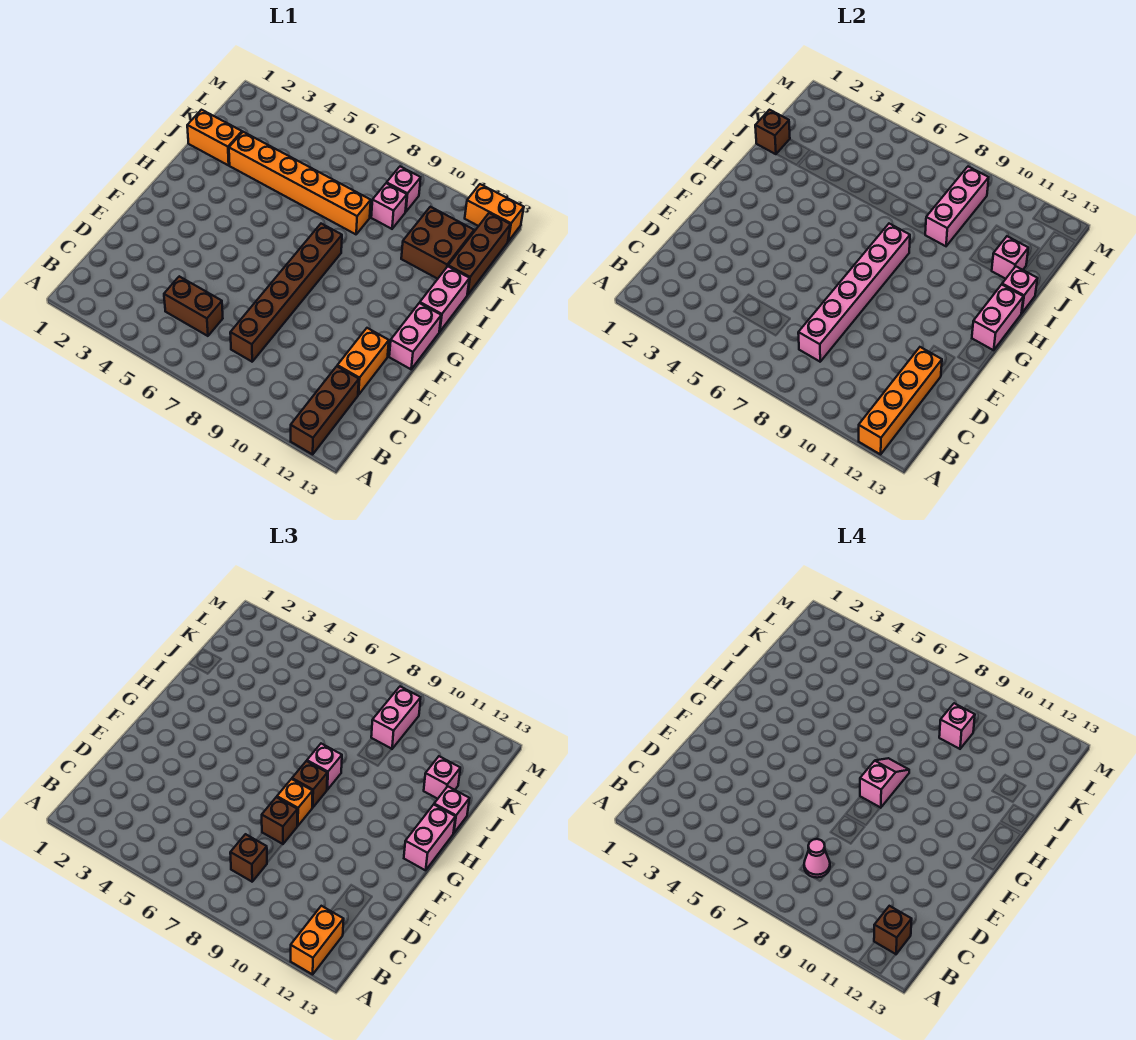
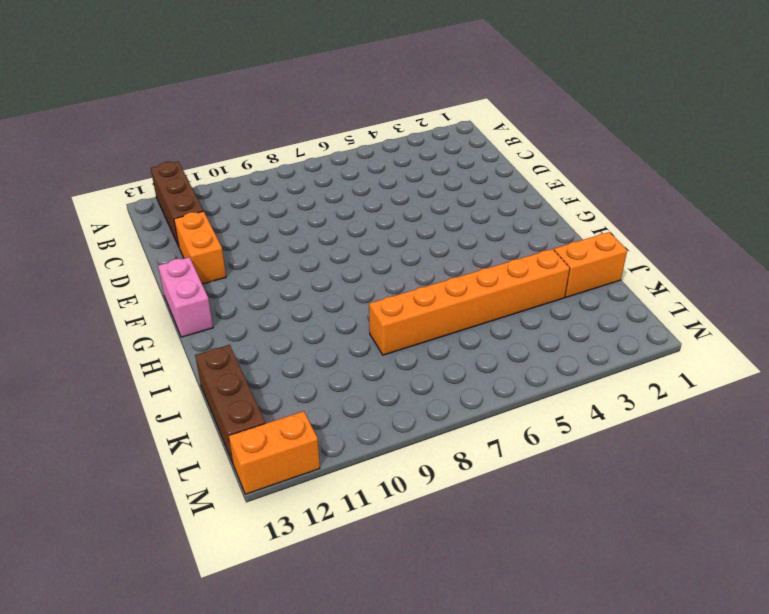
none -> brown 1x2 brick [164,276,223,336]
none -> brown 1x6 brick [230,224,342,362]
none -> pink 1x2 brick [420,266,470,332]
none -> brown 2x2 brick [401,207,474,279]

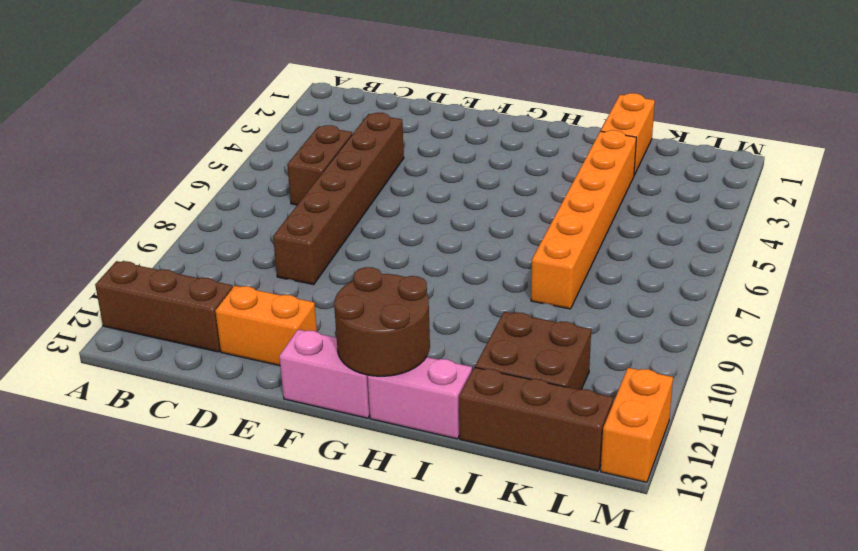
brown 1x6 brick [273,113,404,285] -> brown 1x6 brick turned to [230,224,342,362]
brown 2x2 round brick [334,267,430,376] -> pink 1x2 brick [972,285,1023,350]
none -> pink 1x1 brick [371,183,407,229]
none -> pink 1x1 brick [387,167,421,212]
none -> orange 1x4 brick [859,347,942,454]
none -> pink 1x6 brick [798,224,910,362]

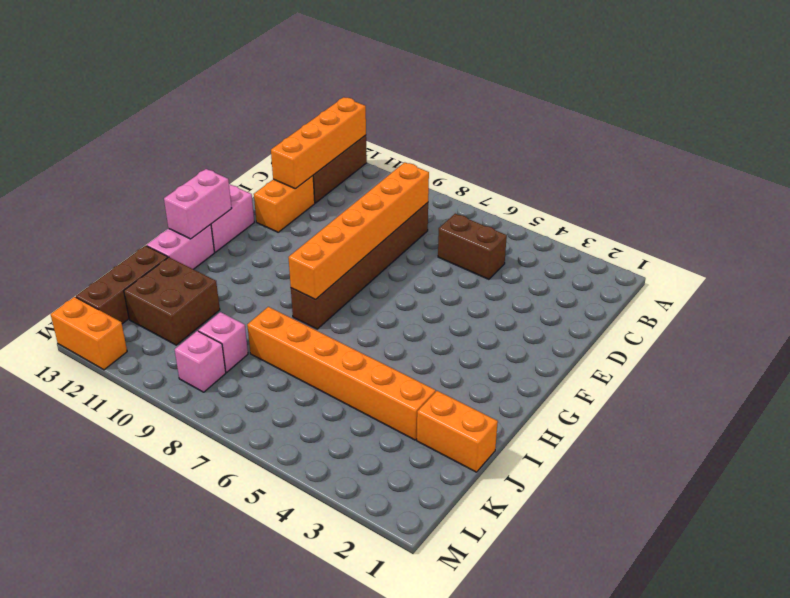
orange 1x6 brick [288,162,429,300] -> pink 1x6 brick [798,224,910,362]
none -> pink 1x1 brick [1002,266,1038,313]
none -> brown 1x1 brick [755,110,790,154]
none -> pink 1x3 brick [925,167,989,246]
none -> pink 1x1 brick [992,236,1028,279]

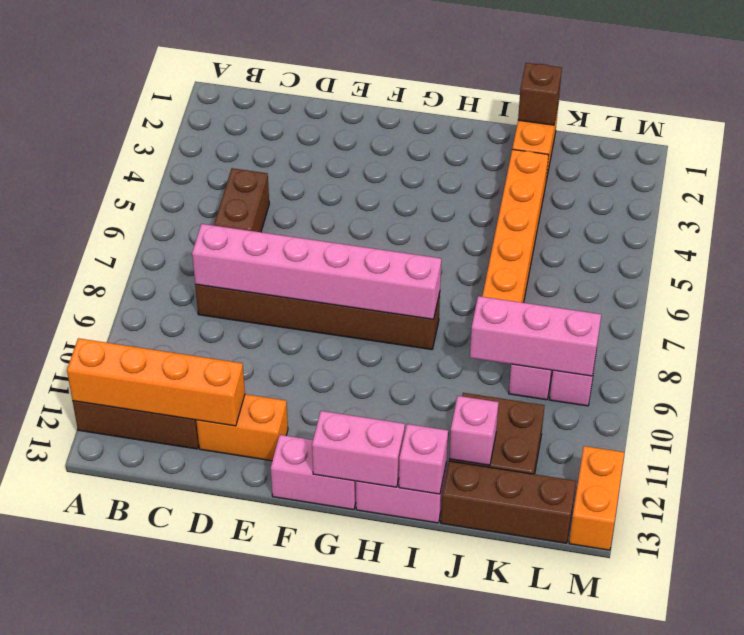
none -> orange 1x2 brick [291,906,344,974]
none -> brown 1x1 brick [230,834,267,882]
none -> brown 1x1 brick [262,797,297,844]
none -> orange 1x1 brick [277,779,313,826]

